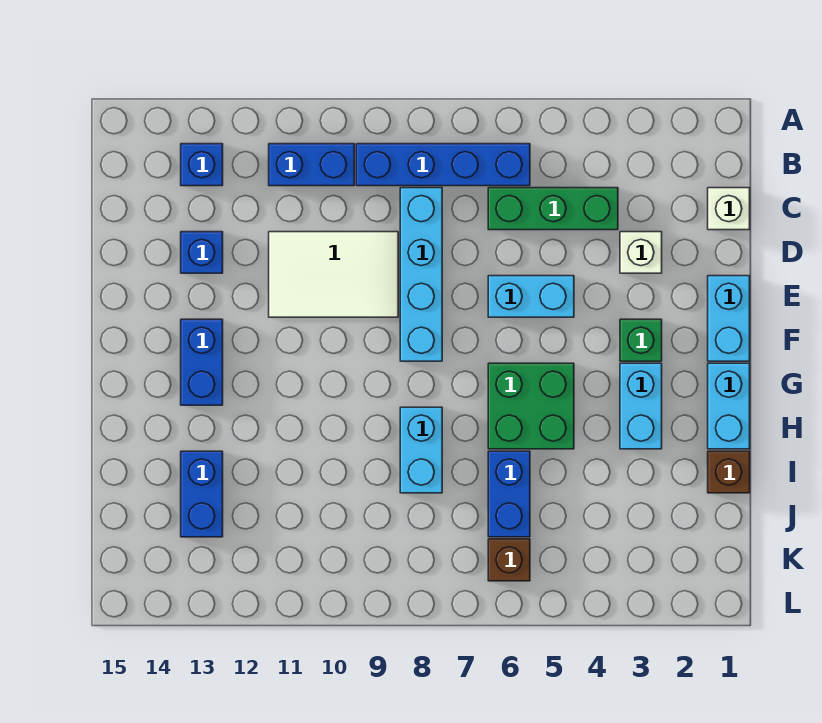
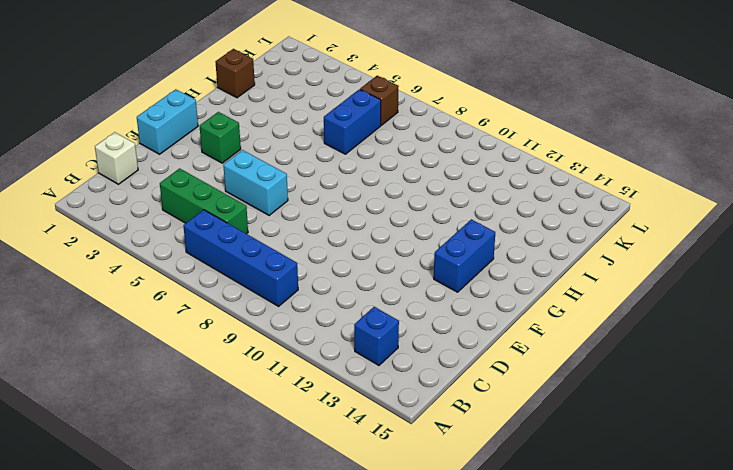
none -> blue 1x2 brick [269,144,354,186]
none -> cyan 1x4 brick [400,188,442,361]
none -> white 1x1 brick [620,232,662,273]

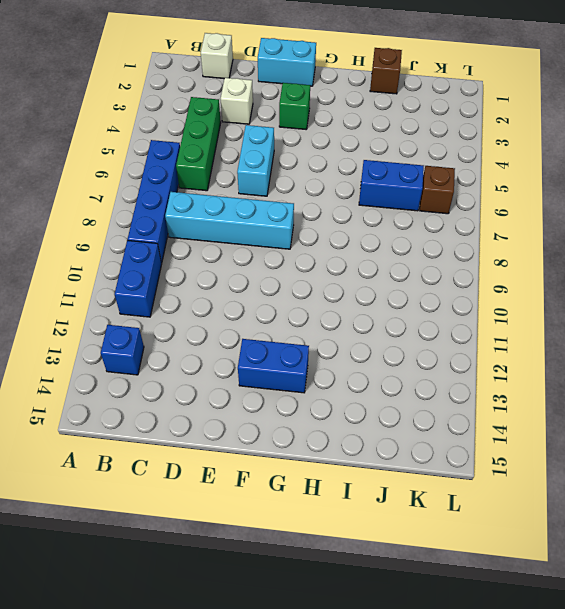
none -> white 2x3 tile [269,232,398,317]
none -> blue 1x1 brick [181,232,223,273]
none -> cyan 1x2 brick [708,363,750,449]

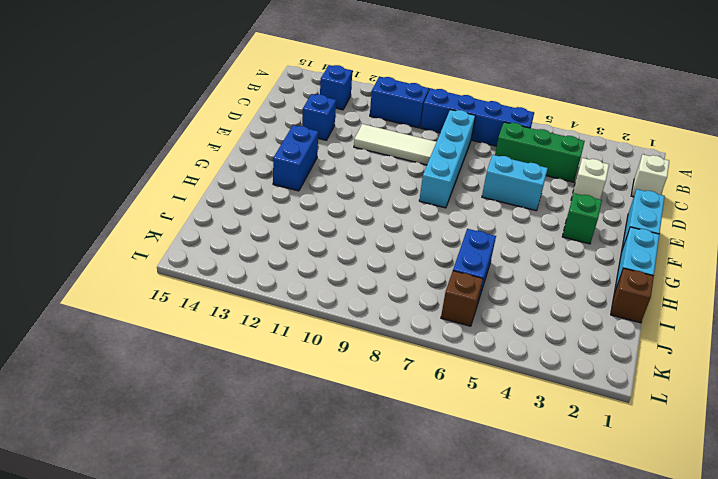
white 1x3 tile [354,124,436,165] -> white 2x3 tile [269,232,398,317]
none -> cyan 1x2 brick [620,363,662,449]
none -> green 2x2 brick [488,363,574,449]
none -> cyan 1x2 brick [400,407,442,493]

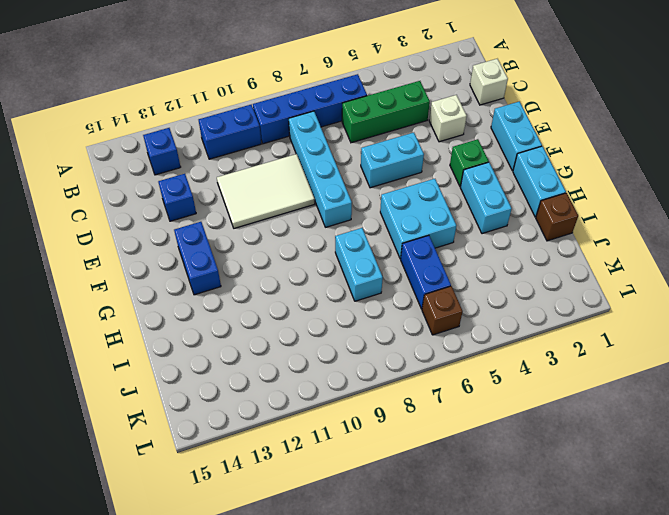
cyan 2x2 brick [380,179,456,259] -> green 2x2 brick [488,363,574,449]
none -> blue 1x2 brick [181,451,223,537]

